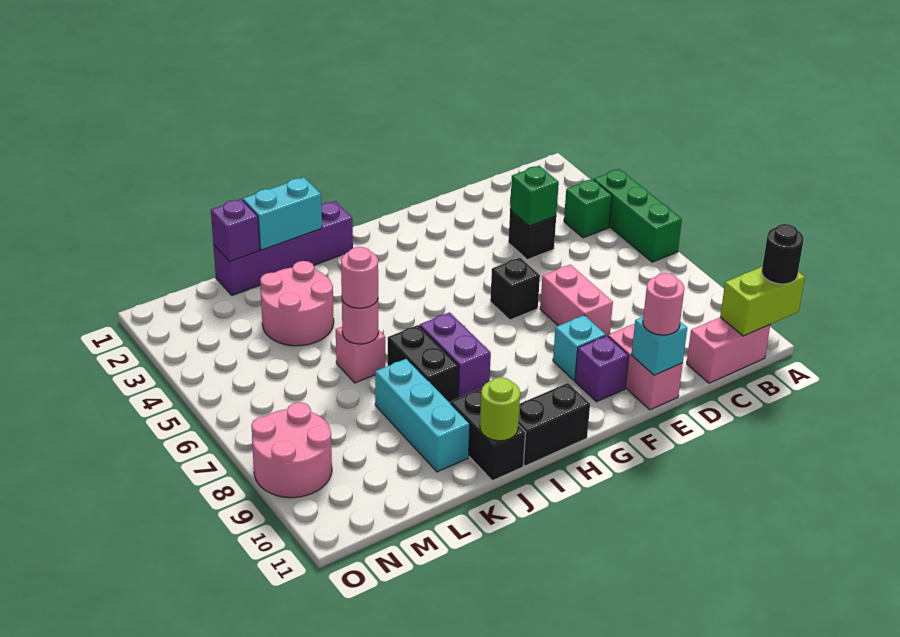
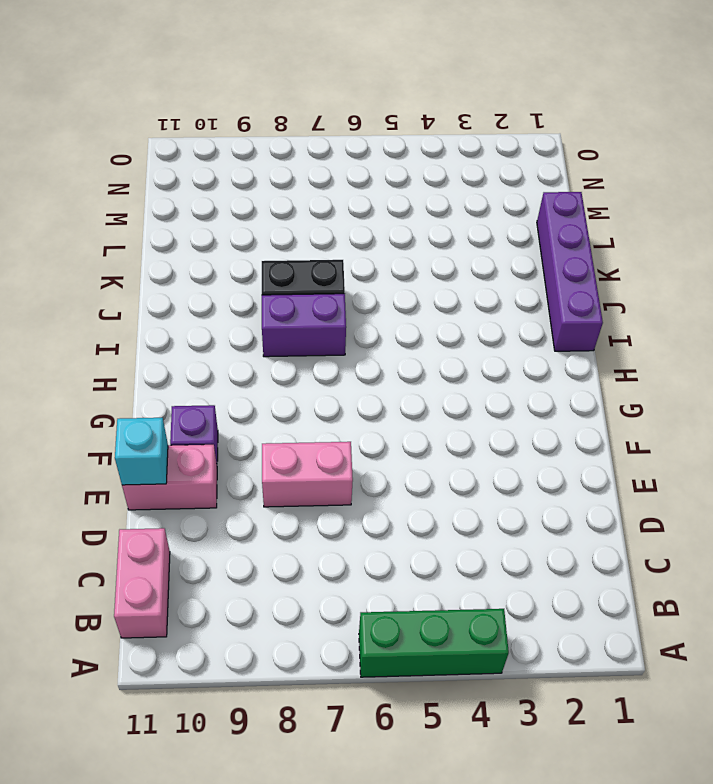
none -> green 1x1 brick [564,179,612,238]
none -> black 1x1 brick [508,210,556,260]
none -> black 1x1 brick [490,258,540,320]

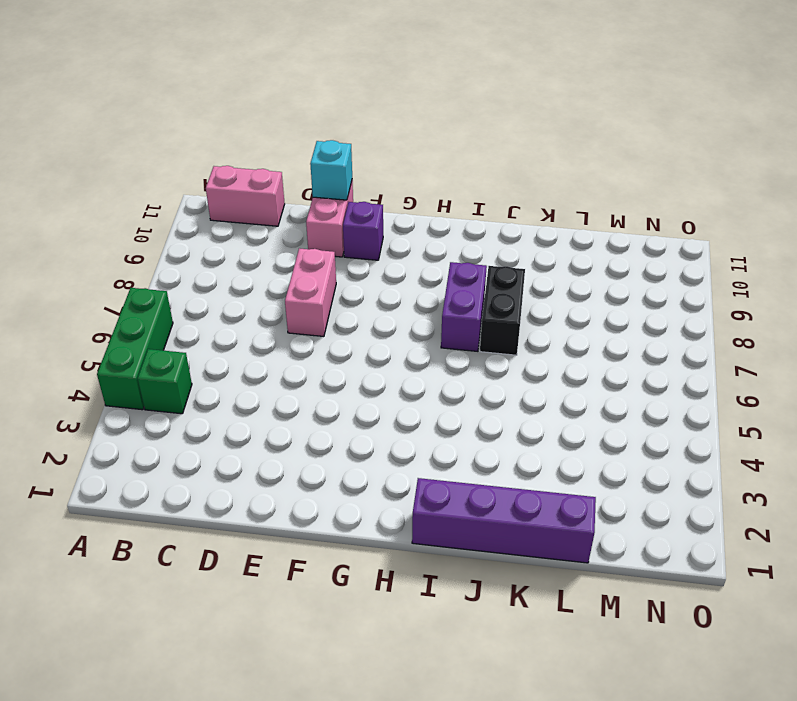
none -> black 1x1 brick [508,210,556,260]
none -> black 1x1 brick [490,258,540,320]
none -> cyan 1x1 brick [553,315,606,380]

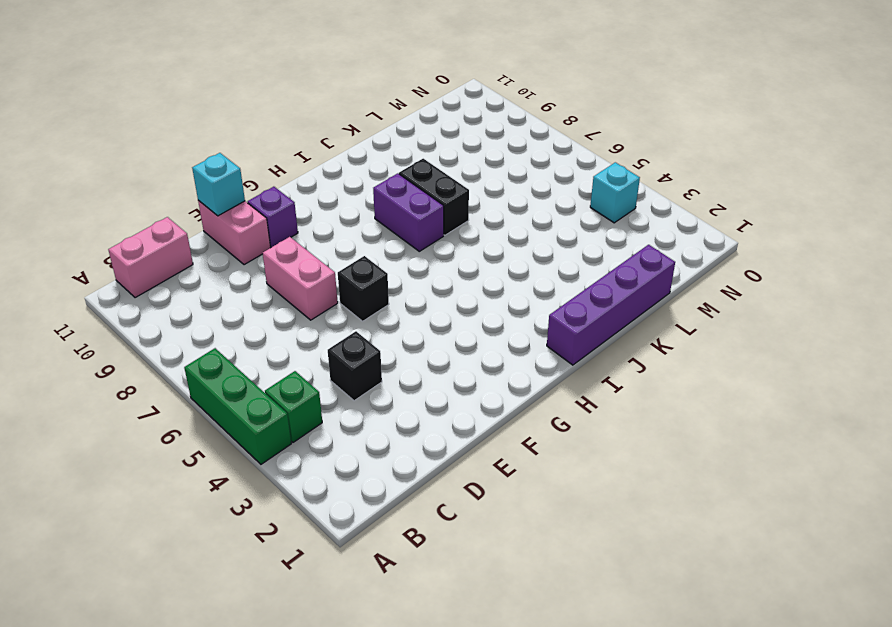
cyan 1x1 brick [590,162,640,223] -> cyan 1x1 brick moved to [553,315,606,380]
none -> black 1x2 brick [518,383,590,466]
none -> black 1x2 brick [450,388,526,481]
none -> pink 2x2 round brick [260,261,334,346]

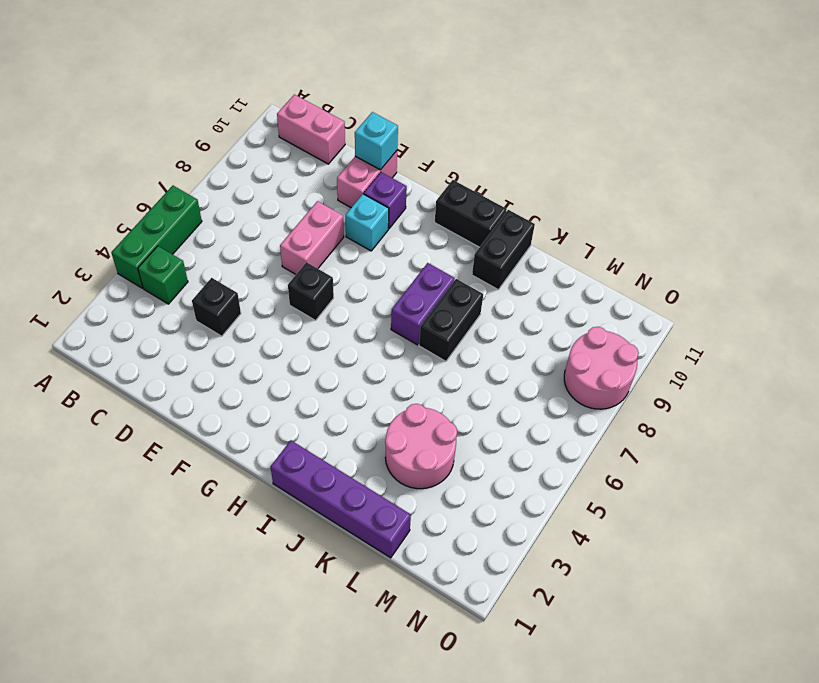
none -> pink 1x1 brick [336,327,385,383]
none -> cyan 1x3 brick [375,359,470,472]
none -> lime 1x2 brick [720,267,805,336]

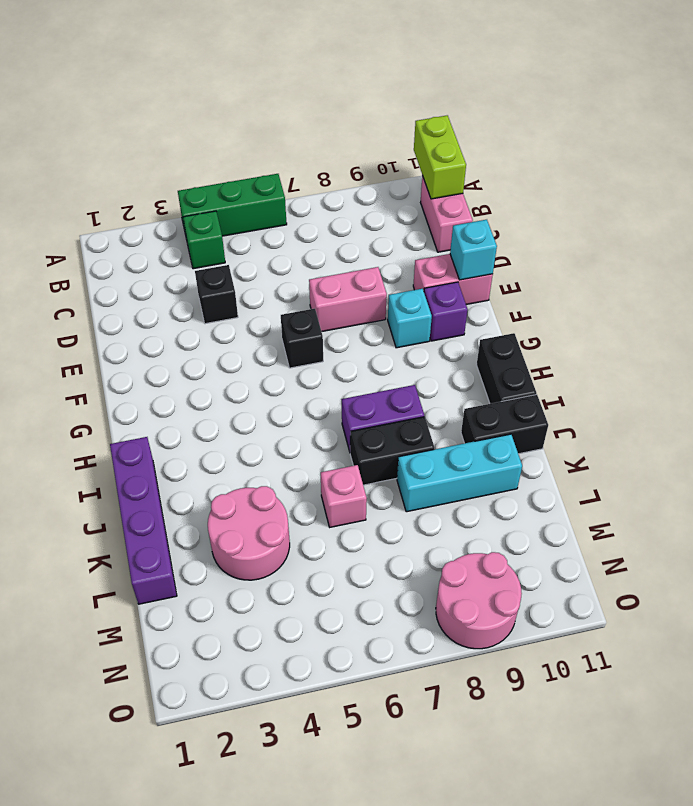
none -> green 1x1 brick [510,166,559,226]
none -> cyan 1x2 brick [243,177,322,250]
none -> lime 1x1 round brick [480,377,520,441]

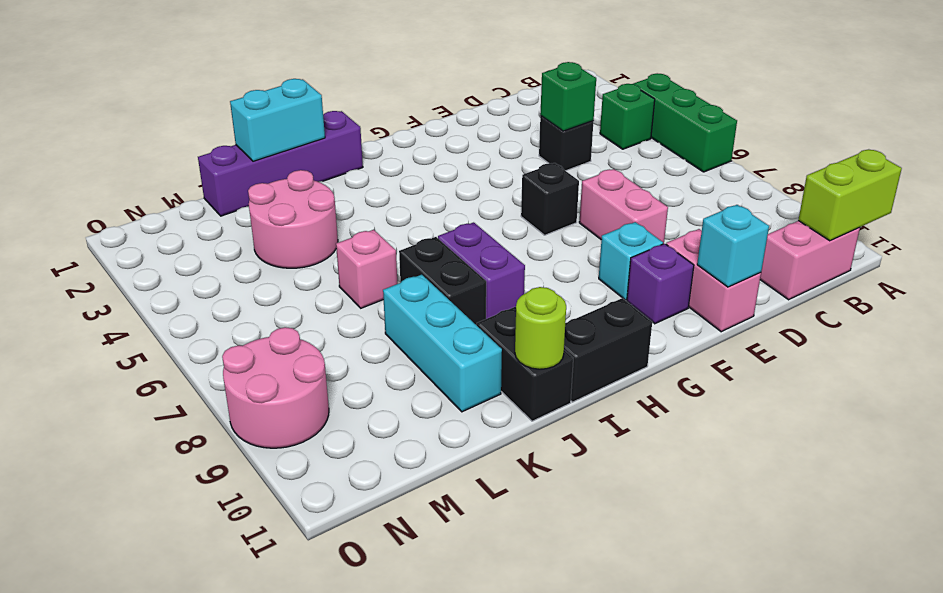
none -> pink 1x1 round brick [342,300,378,344]
none -> purple 1x1 brick [211,199,260,262]
none -> black 1x1 round brick [762,224,804,284]

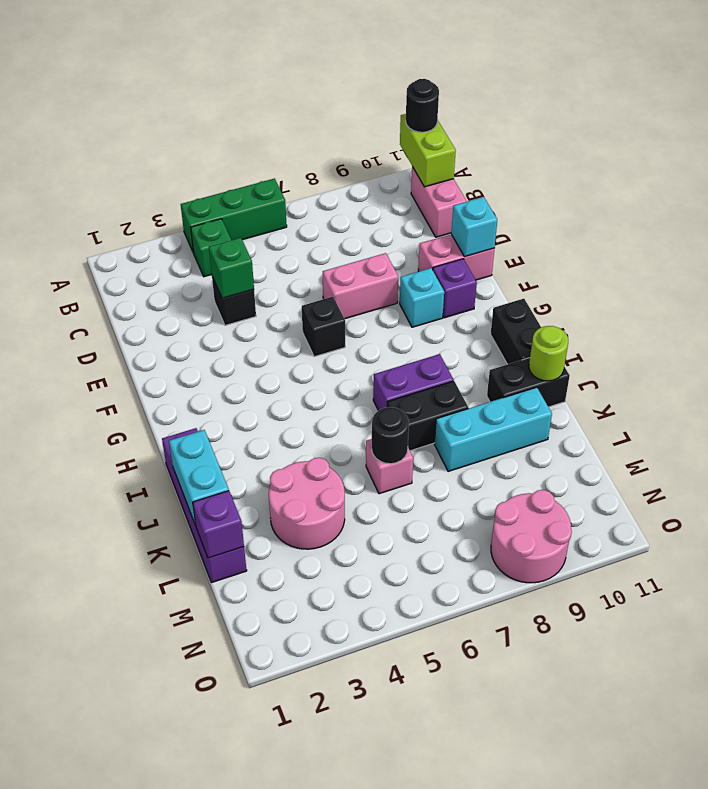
black 1x1 round brick [372,407,409,464] -> pink 1x1 round brick [342,300,378,344]
none -> pink 1x1 round brick [643,273,684,335]
none -> pink 1x1 round brick [341,247,378,308]

